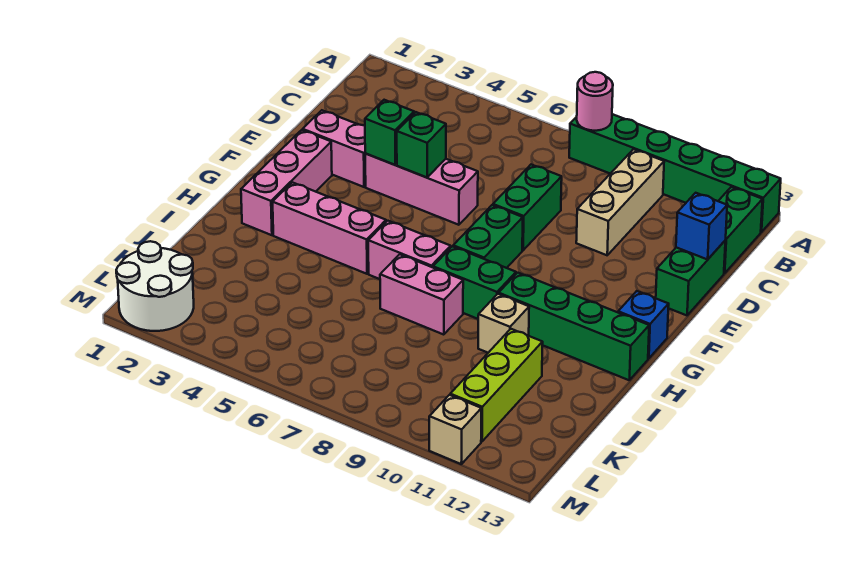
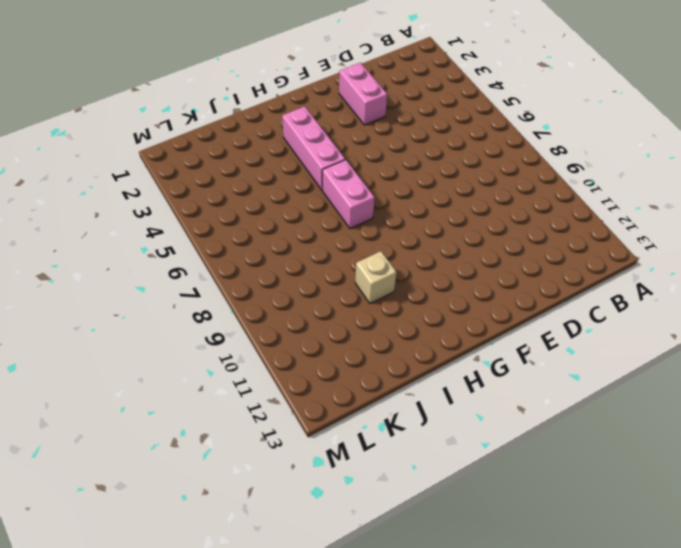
none -> green 1x6 brick [569,114,781,232]
none -> tan 1x3 brick [576,149,664,255]
none -> green 1x2 brick [719,187,763,273]

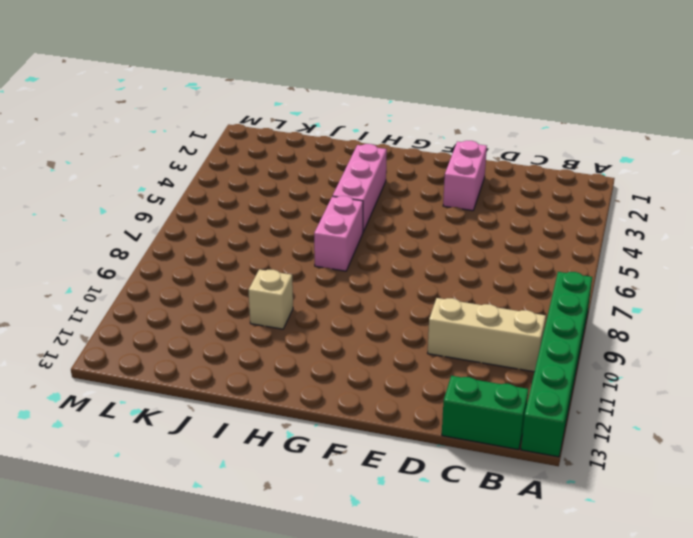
none -> green 1x2 brick [493,165,562,250]
none -> green 1x2 brick [656,241,725,315]
none -> pink 1x3 brick [365,154,478,225]

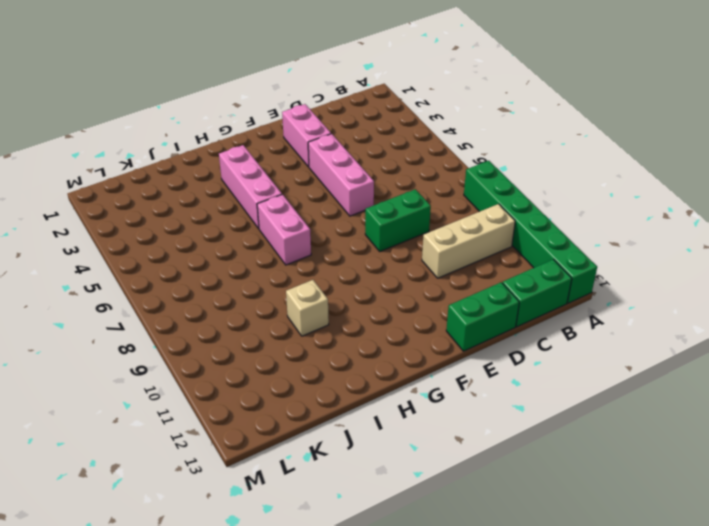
none -> pink 1x3 brick [241,130,332,235]
none -> green 1x2 brick [453,205,523,268]
none -> blue 1x1 brick [618,291,669,359]

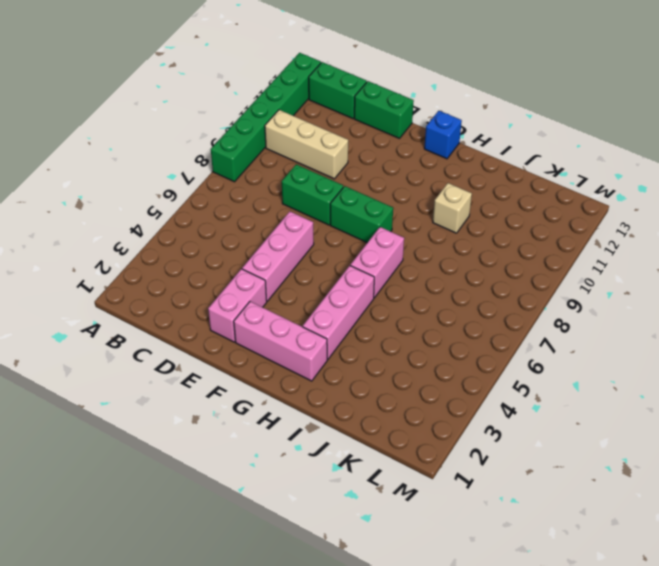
none -> green 1x2 brick [433,246,516,319]
none -> green 1x4 brick [499,273,649,380]
none -> pink 1x2 brick [380,254,463,335]

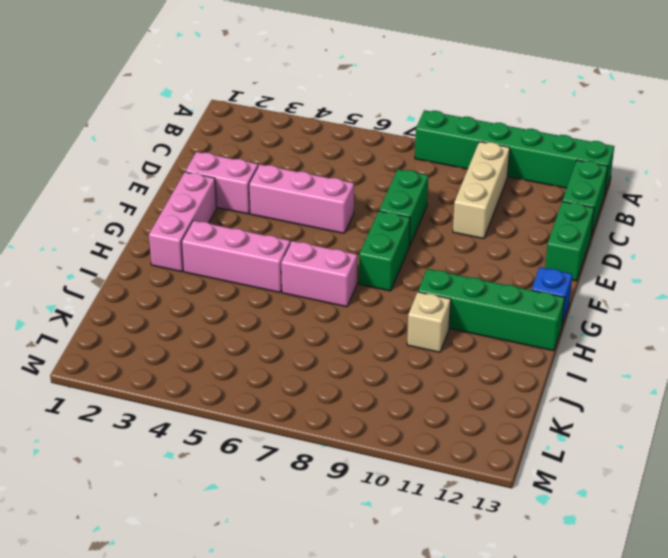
none -> green 1x2 brick [433,246,516,319]
none -> pink 1x2 brick [380,254,463,335]
none -> lime 1x3 brick [450,329,543,442]

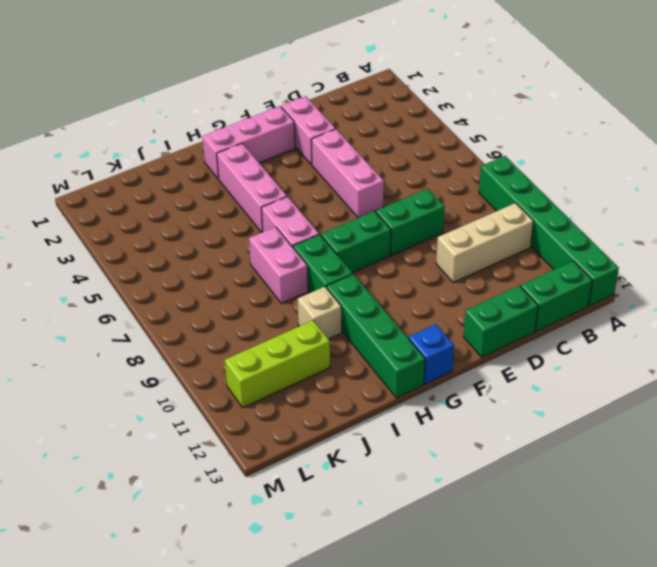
none -> white 2x2 round brick [116,241,194,331]
none -> tan 1x1 brick [429,395,481,464]
none -> pink 1x1 round brick [577,72,613,131]

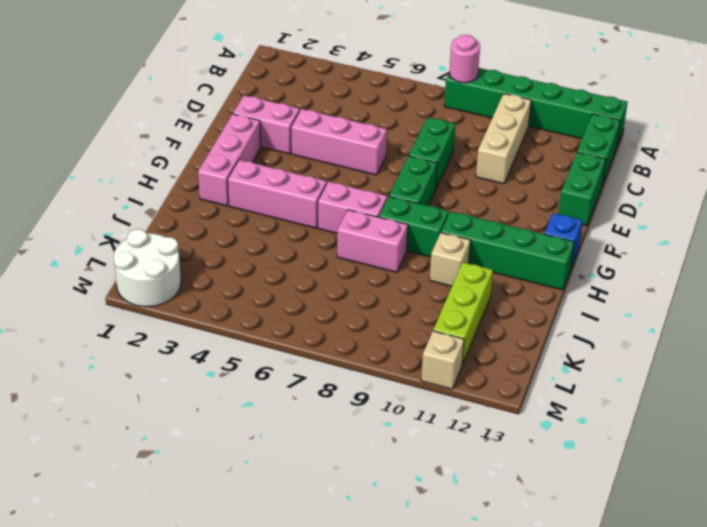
none -> blue 1x1 brick [676,193,727,259]
none -> green 1x1 brick [365,100,414,165]
none -> green 1x1 brick [397,112,446,178]

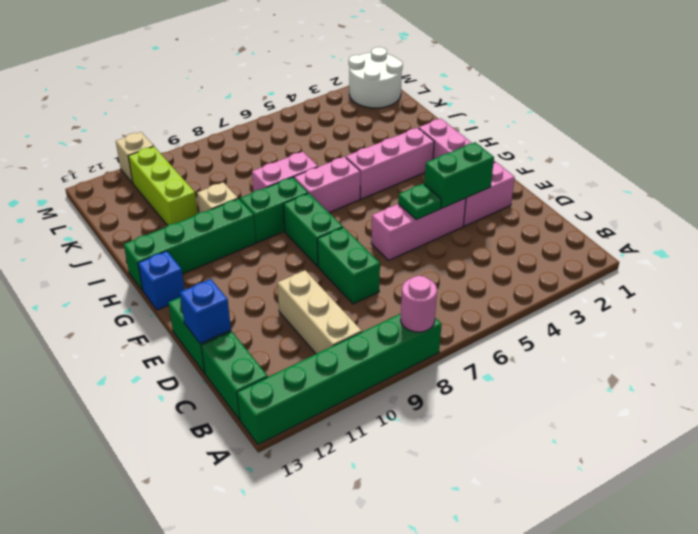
green 1x2 brick [424,142,494,208] -> green 1x1 brick [365,100,414,165]
green 1x1 plate [398,184,441,220] -> green 1x1 brick [397,112,446,178]

